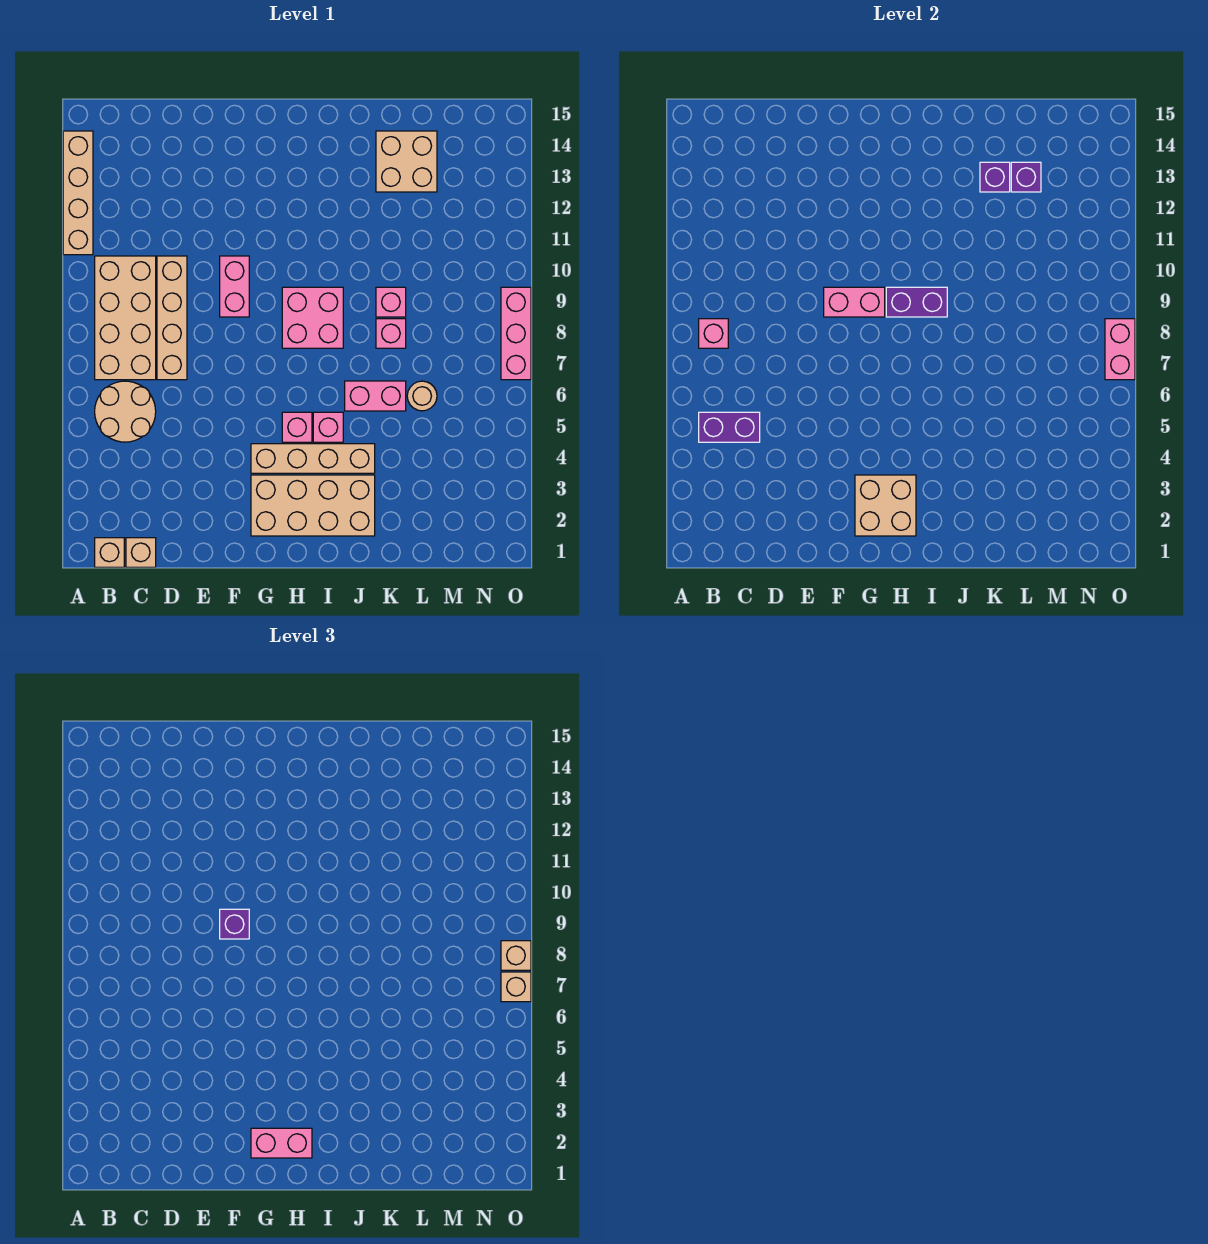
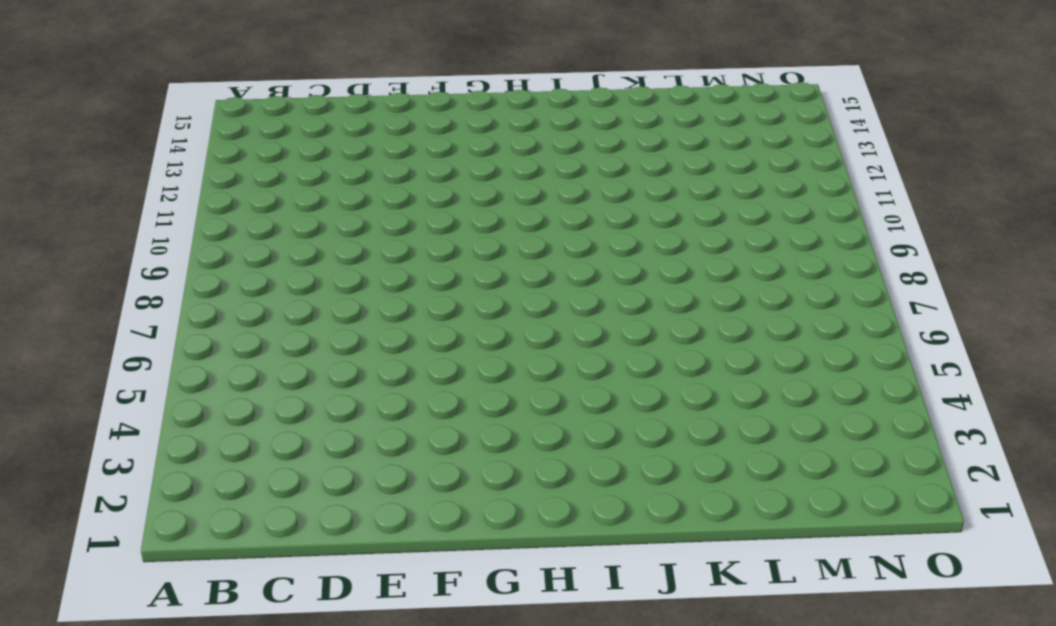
none -> tan 1x4 brick [63,131,93,255]
none -> tan 1x1 brick [95,538,124,567]
none -> tan 2x2 round brick [95,381,156,442]
none -> tan 2x4 brick [95,256,156,380]

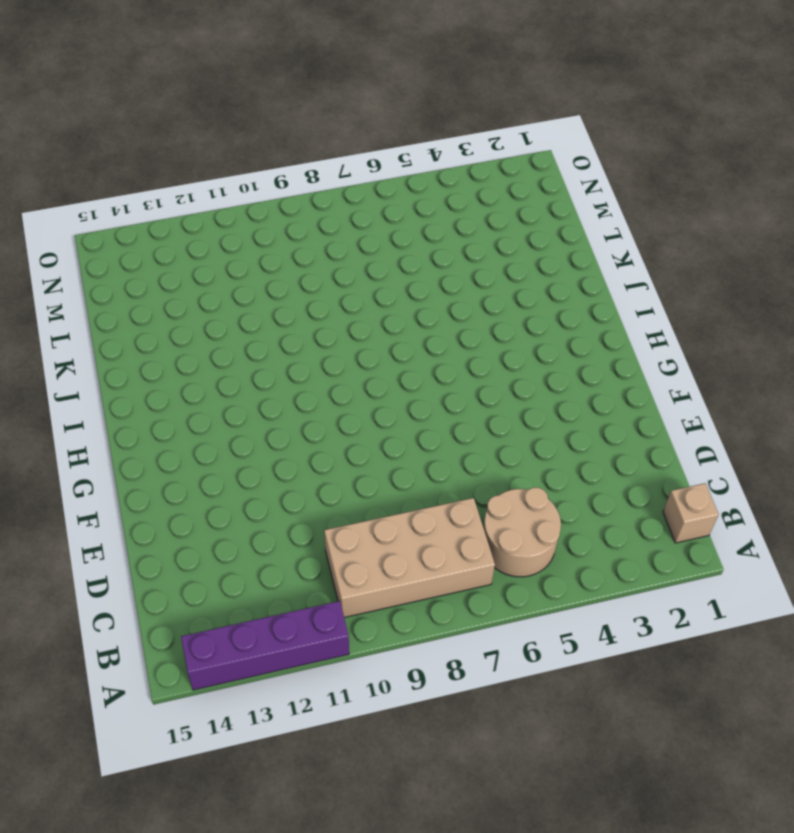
purple 1x4 brick [181,601,349,690] -> tan 1x4 brick [63,131,93,255]
none -> tan 1x1 brick [126,538,156,567]
none -> tan 1x4 brick [157,256,187,380]
none -> pink 1x2 brick [220,256,249,317]
none -> tan 2x4 brick [251,475,375,536]

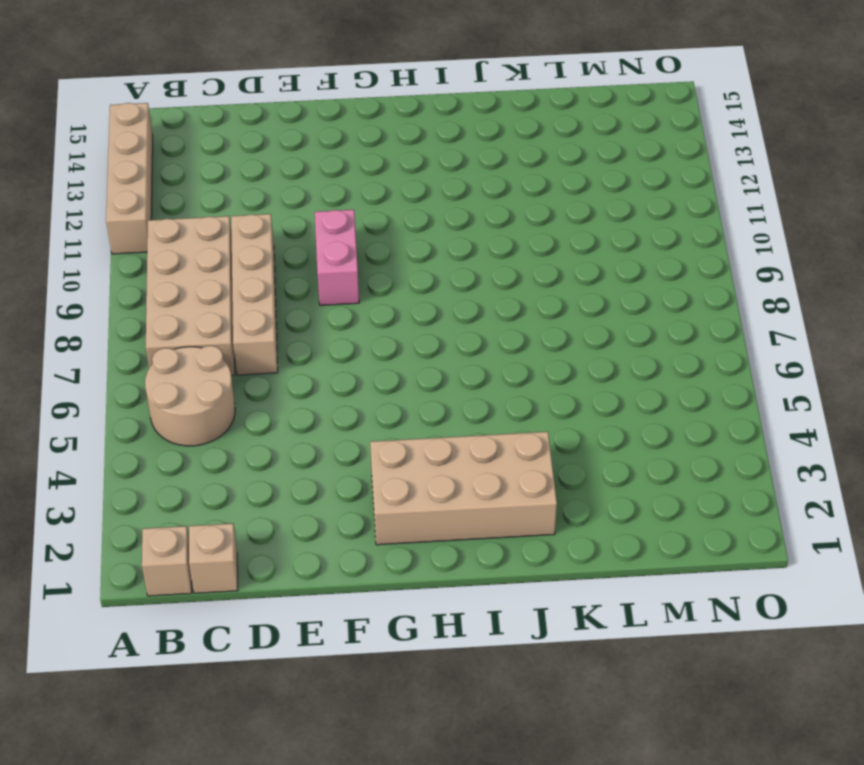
none -> tan 1x4 brick [251,444,375,473]
none -> pink 1x1 brick [282,412,312,442]
none -> pink 2x2 brick [282,287,343,348]
none -> pink 1x1 brick [313,412,343,442]

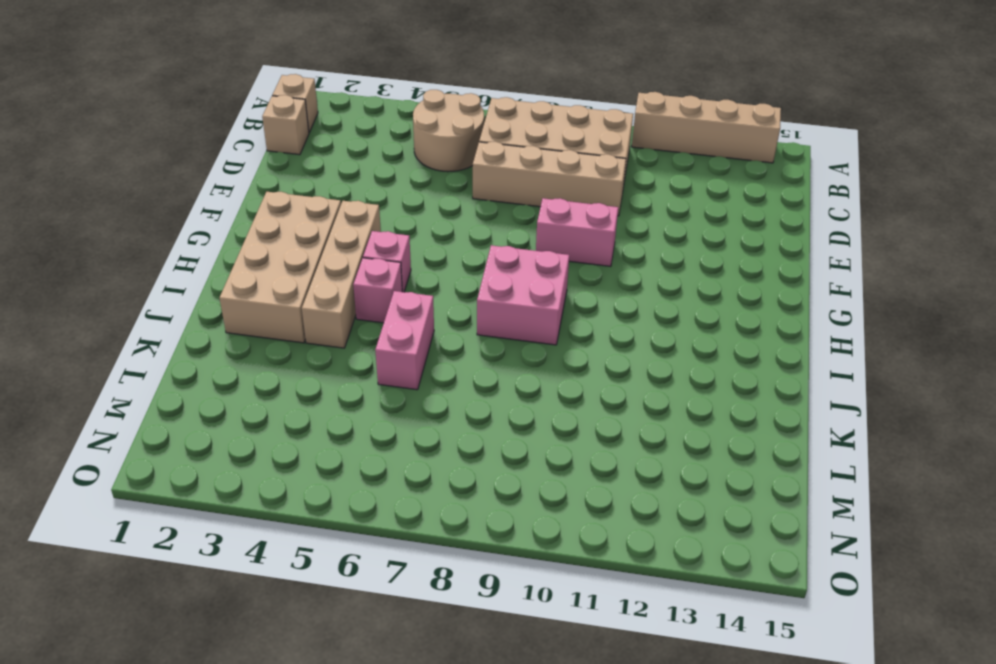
none -> pink 1x1 brick [376,319,406,348]
none -> pink 1x1 brick [376,287,406,317]
none -> tan 2x2 brick [376,131,437,192]
none -> tan 1x1 round brick [407,381,437,411]

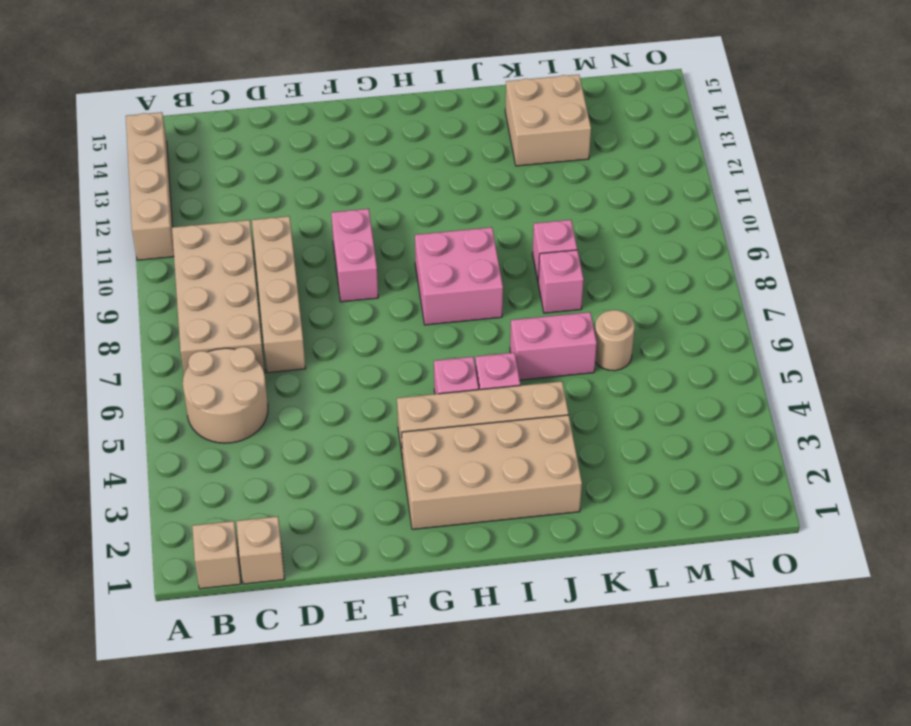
none -> pink 1x3 brick [501,287,531,380]
none -> purple 1x2 brick [699,412,760,442]
none -> pink 1x1 brick [699,319,728,348]
none -> pink 1x2 brick [824,287,885,317]

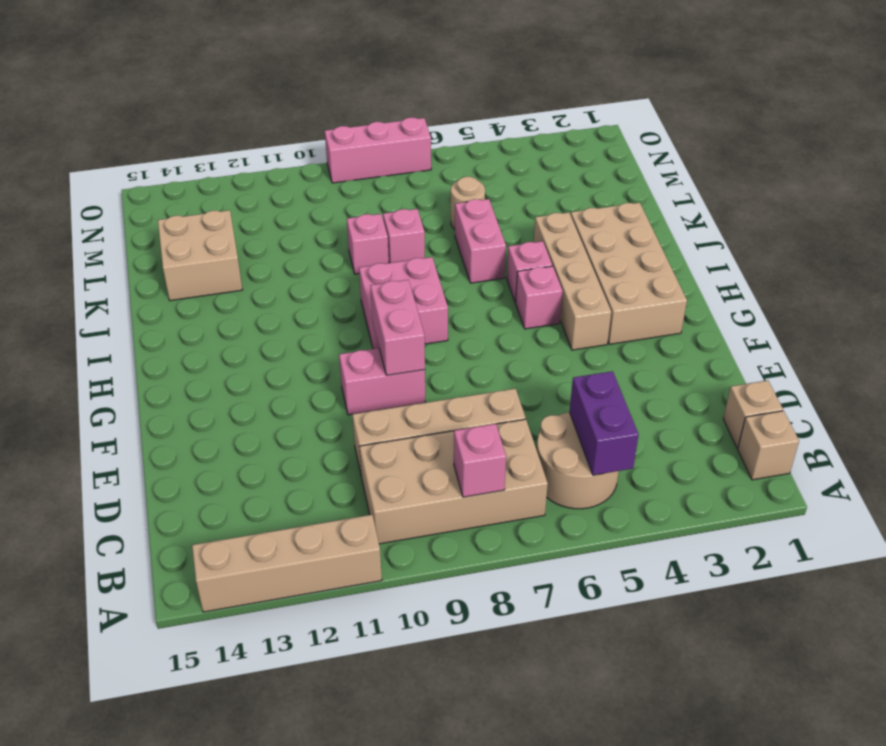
none -> tan 2x2 brick [855,475,916,536]
none -> purple 1x2 brick [886,287,947,317]
none -> purple 1x1 brick [980,162,1010,192]
none -> purple 1x1 brick [1011,162,1041,192]

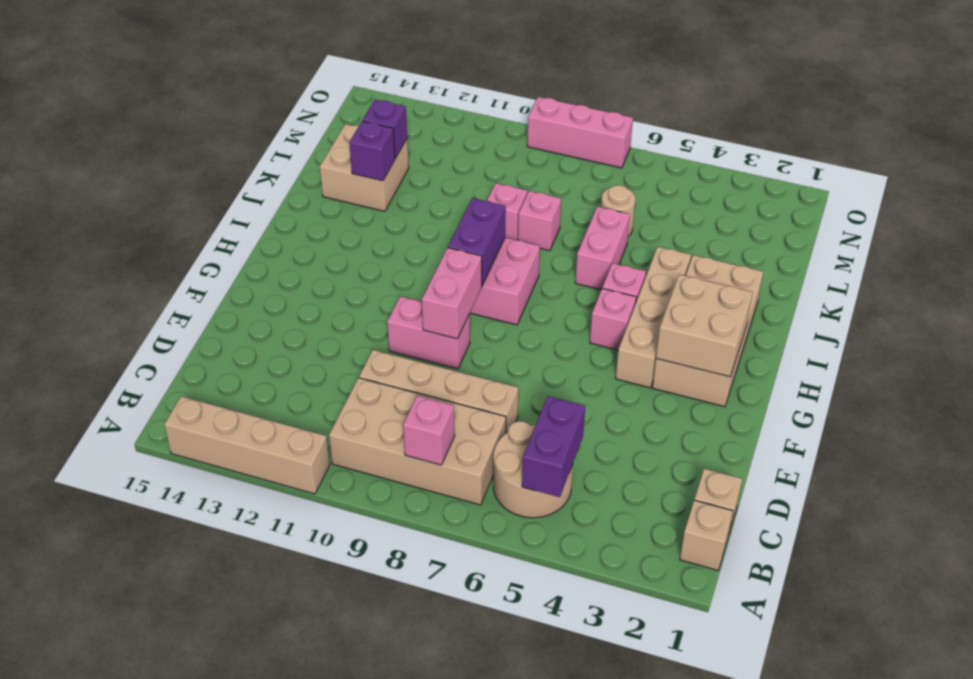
none -> pink 1x2 brick [1105,319,1135,380]
none -> purple 1x1 brick [220,909,249,939]
none -> pink 1x2 brick [251,1128,312,1158]
none -> tan 1x1 brick [501,972,531,1002]

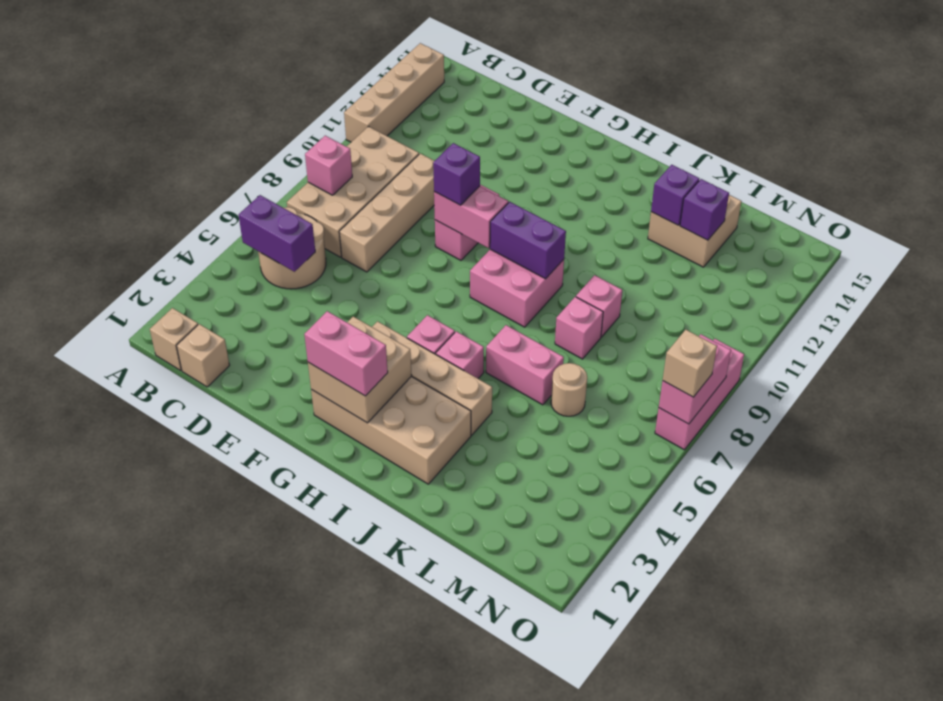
none -> tan 1x1 brick [501,941,531,970]

